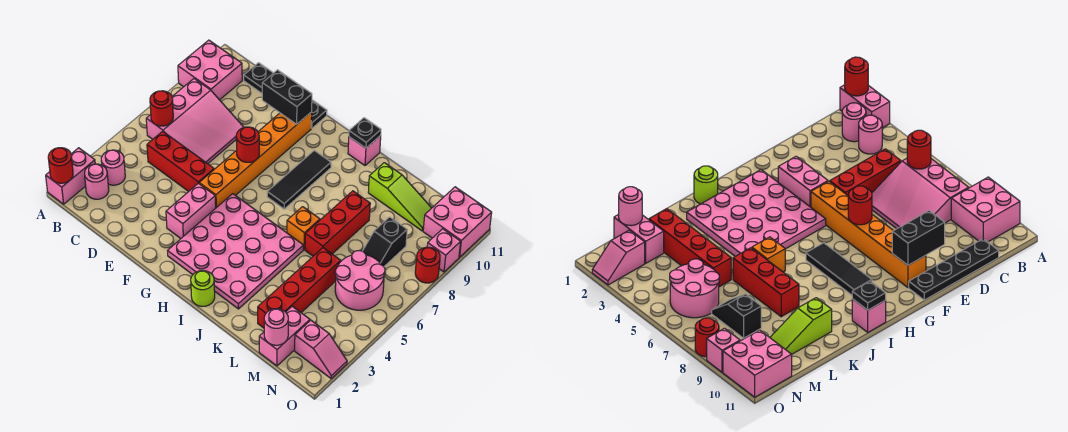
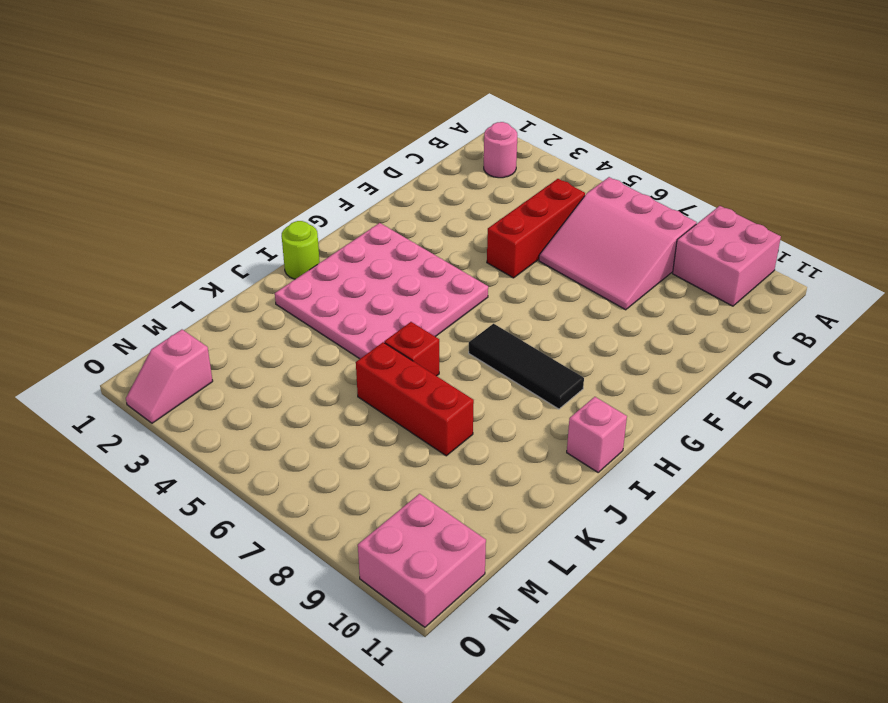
red 1x1 brick [384,322,439,376] -> orange 1x1 brick [287,207,320,250]
none -> pink 1x2 brick [46,148,95,204]
none -> pink 1x1 round brick [101,150,125,185]
none -> black 1x4 plate [244,63,327,128]
none -> pink 1x2 brick [166,183,216,238]

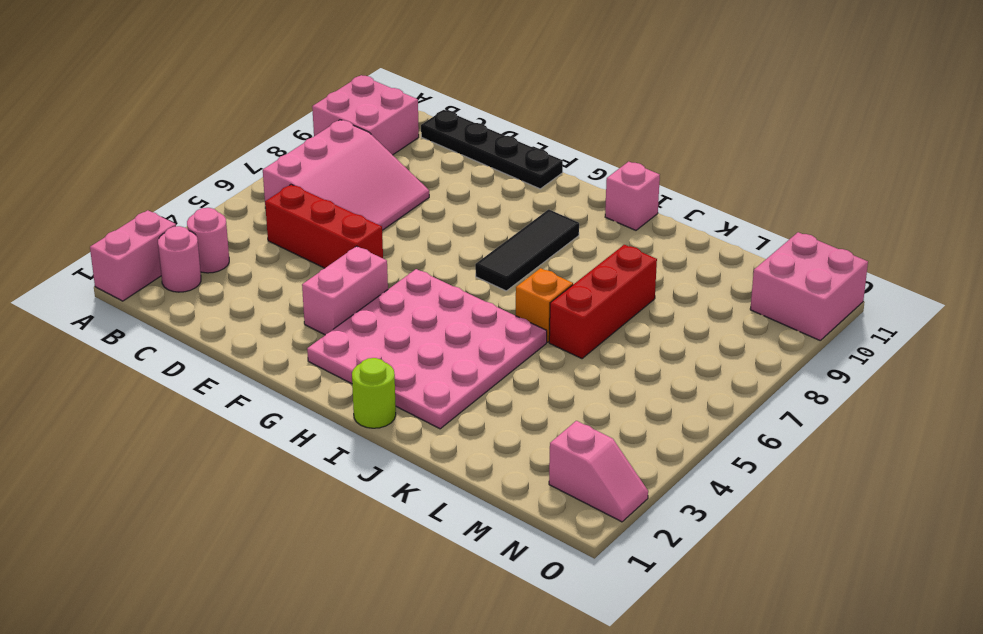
none -> orange 1x6 brick [199,112,312,208]
none -> lime 1x3 slope [368,163,431,231]
none -> red 1x4 brick [258,248,341,328]
none -> pink 1x2 brick [259,306,310,366]

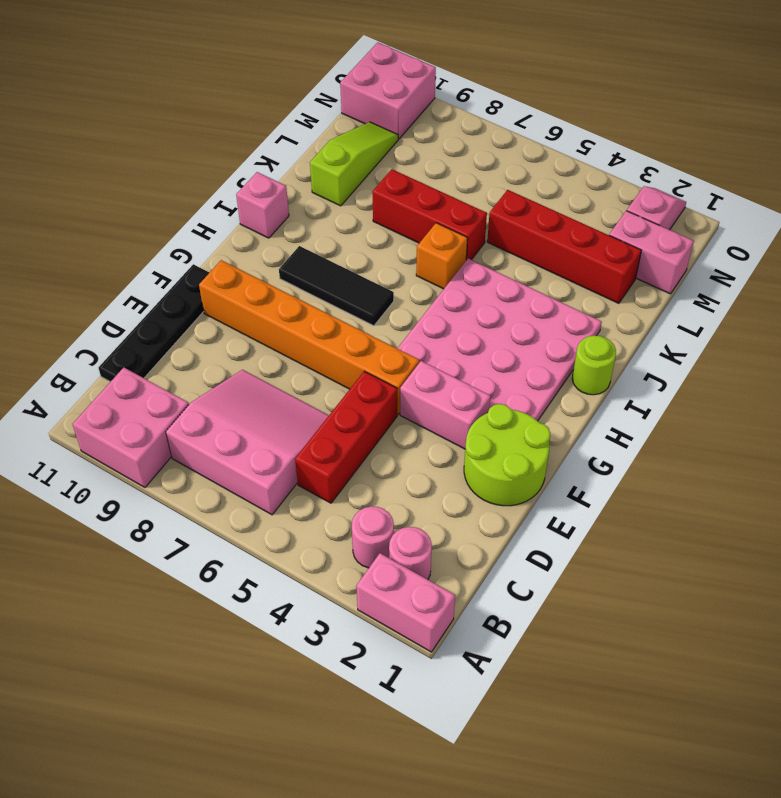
lime 2x2 round brick [464,404,550,506] -> none
none -> pink 2x2 round brick [335,251,385,310]
none -> black 1x2 slope [363,217,407,267]
none -> red 1x1 round brick [415,247,440,283]
none -> pink 1x1 brick [427,229,461,272]

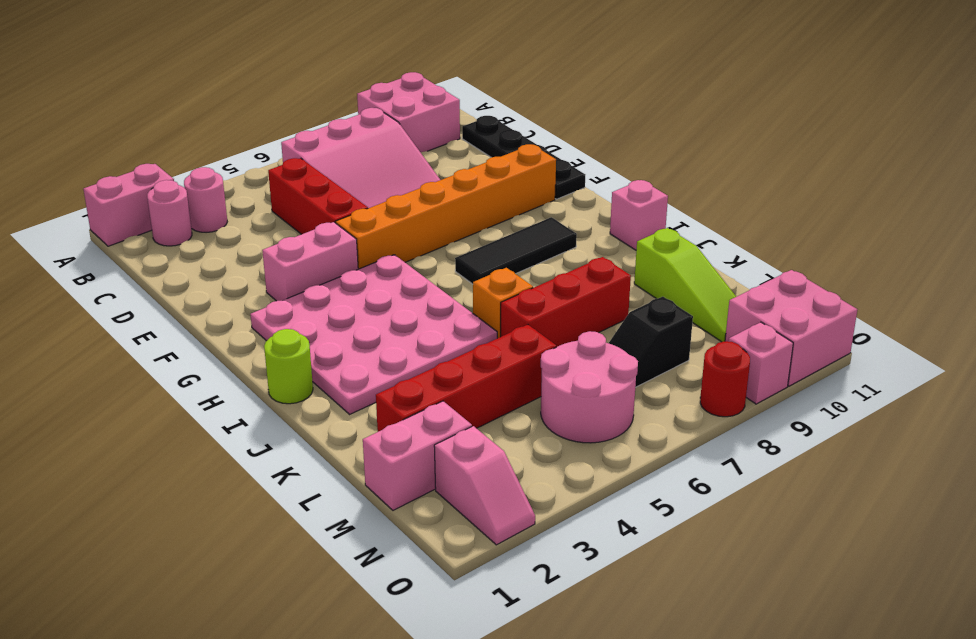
none -> red 1x1 round brick [48,148,73,183]
none -> red 1x1 round brick [150,91,173,126]
none -> black 1x2 brick [262,70,312,124]
none -> red 1x1 round brick [236,127,259,162]

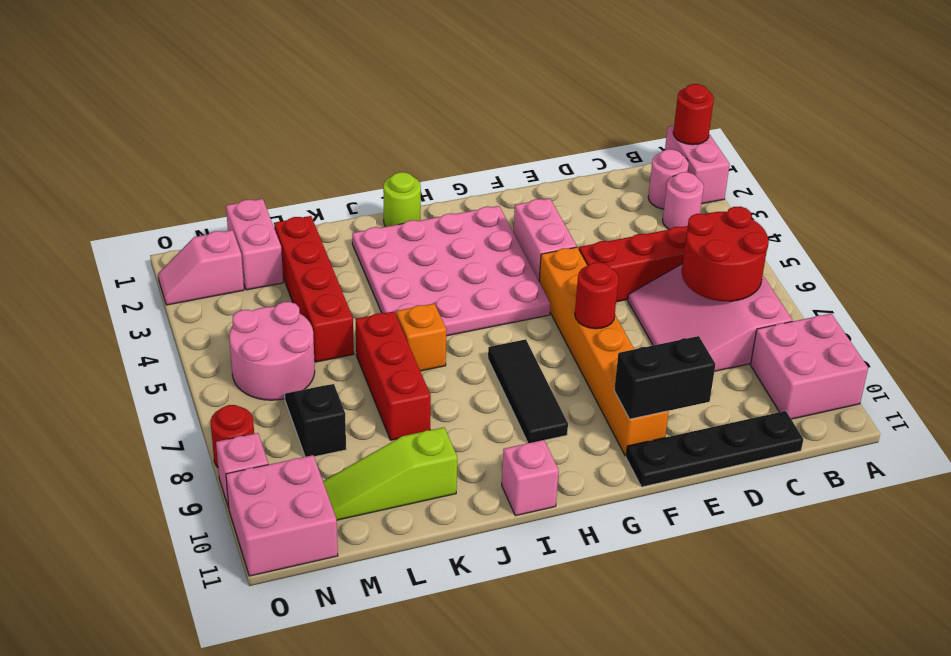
red 2x2 round brick [682,206,769,301] -> red 1x1 round brick [150,91,173,126]
none -> black 1x1 plate [349,118,381,148]
none -> pink 1x1 round brick [264,309,288,345]

